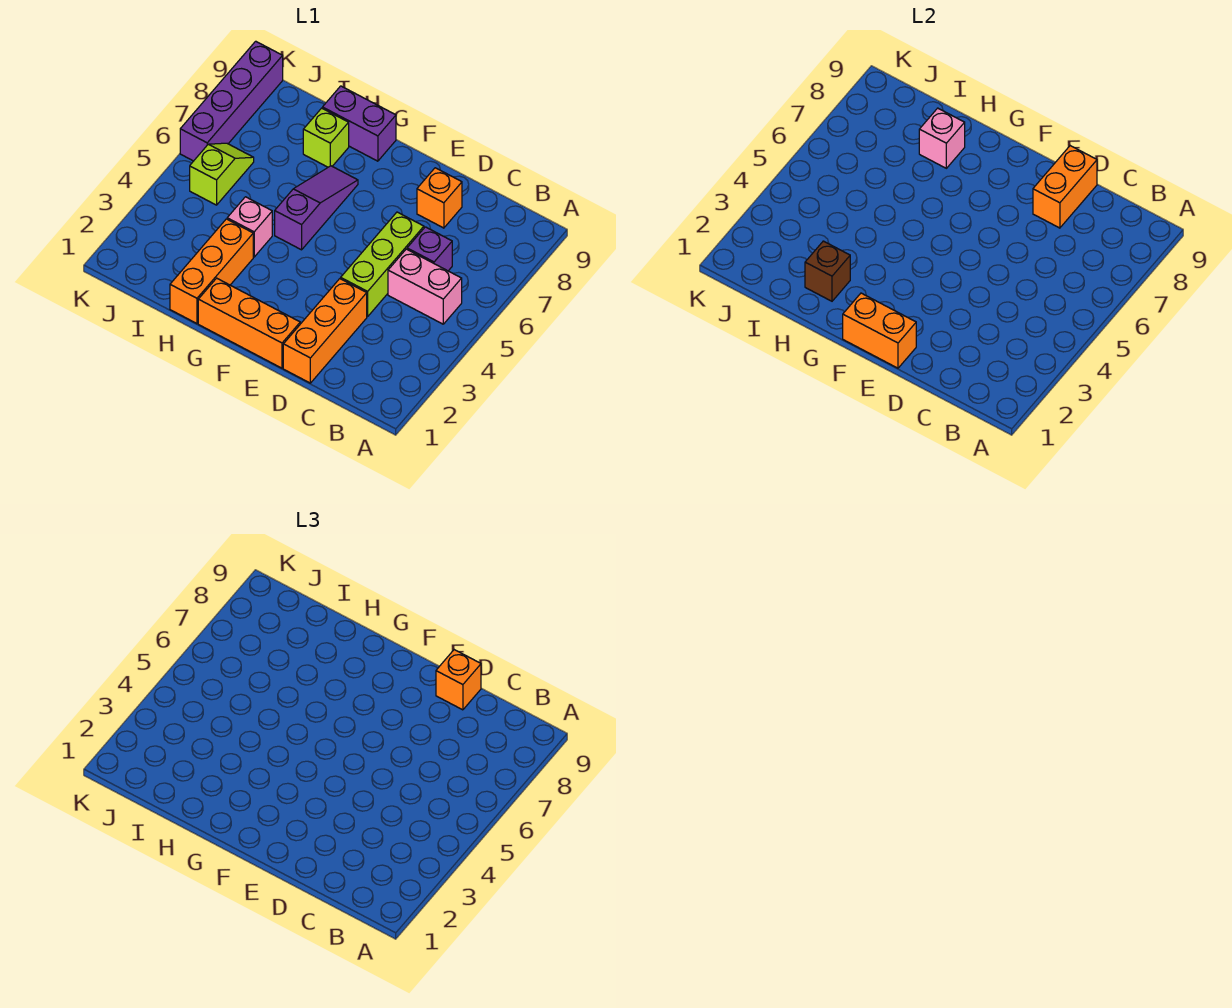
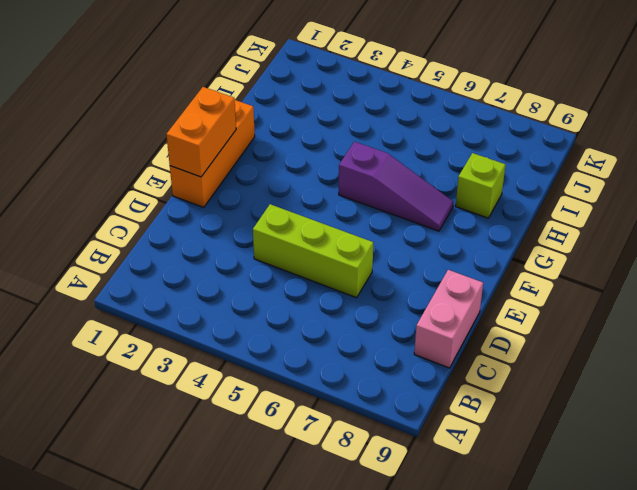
pink 1x2 brick [414,270,483,368] -> pink 1x2 brick moved to [388,249,462,324]
none -> purple 1x1 brick [407,227,452,271]
none -> orange 1x3 brick [283,279,367,383]
none -> orange 1x1 brick [417,168,462,228]

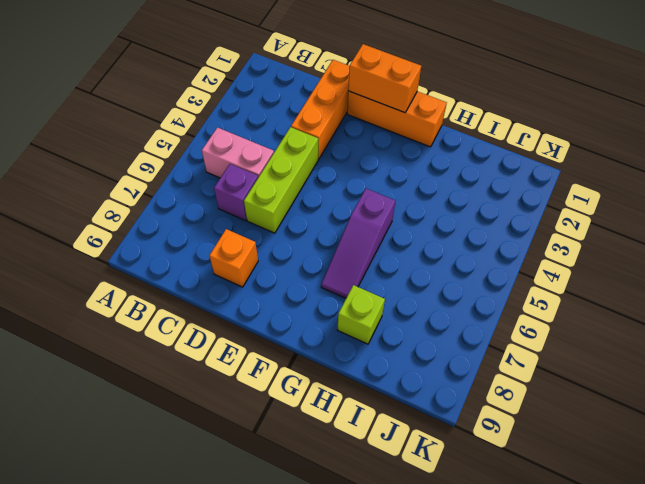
none -> purple 1x2 brick [323,86,396,161]
none -> orange 1x3 brick [170,219,253,324]
none -> pink 1x1 brick [227,197,272,257]

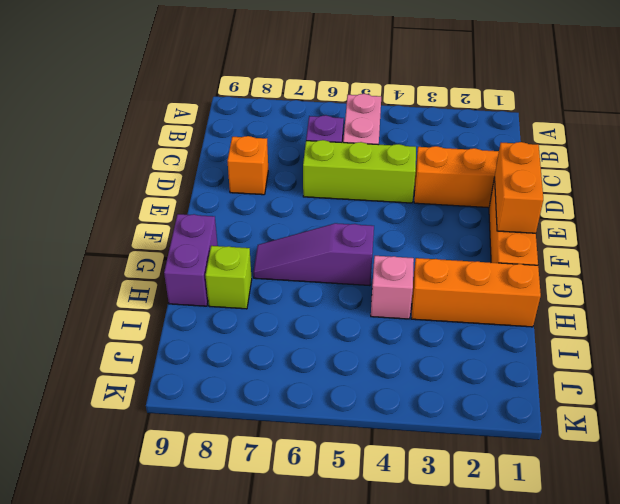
none -> lime 1x2 slope [190,143,254,205]
none -> purple 1x4 brick [180,41,283,161]
none -> orange 1x2 brick [1033,146,1097,228]

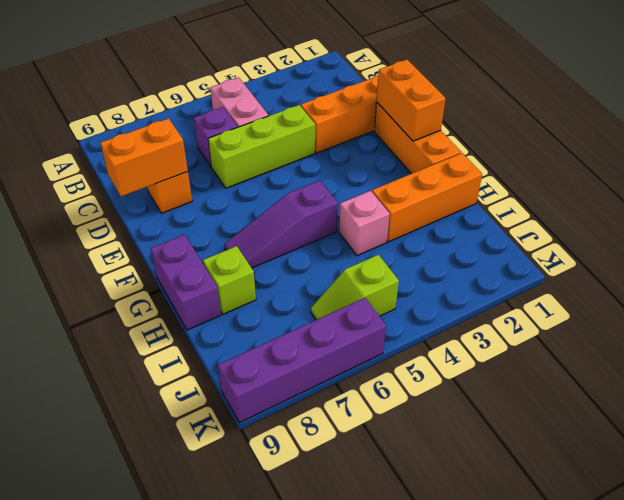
none -> brown 1x1 brick [805,241,850,301]
none -> pink 1x1 brick [919,108,965,168]
none -> orange 1x1 brick [436,650,481,710]

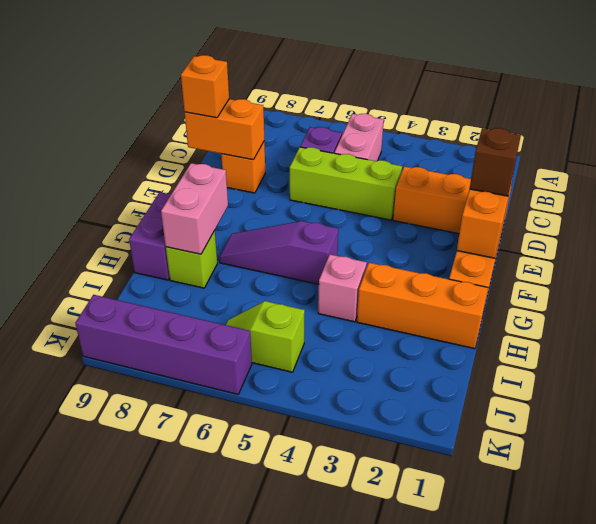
brown 1x1 brick [470,128,521,196] -> brown 1x1 brick moved to [805,241,850,301]
pink 1x2 brick [161,163,228,254] -> pink 1x1 brick [919,108,965,168]

